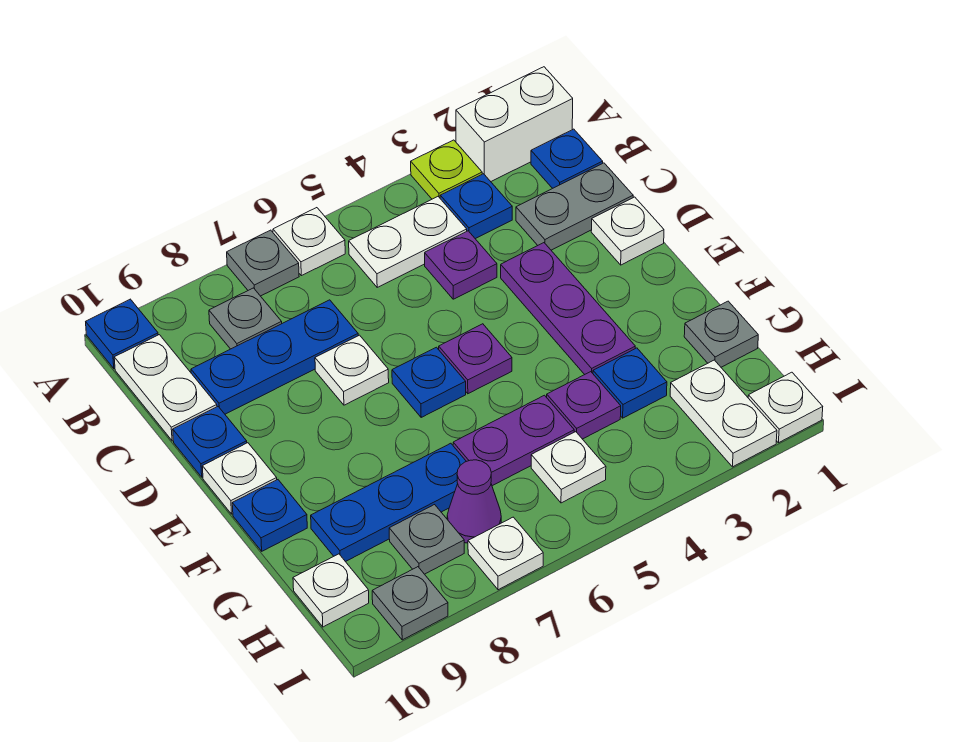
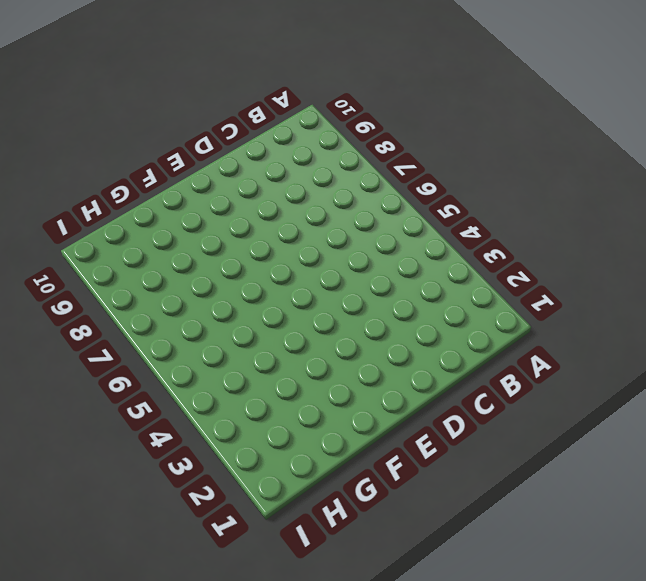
none -> white 1x2 brick [456,67,573,181]
none -> lime 1x1 plate [411,140,482,199]
none -> white 1x1 plate [273,208,345,276]
none -> grey 1x1 plate [227,230,299,296]

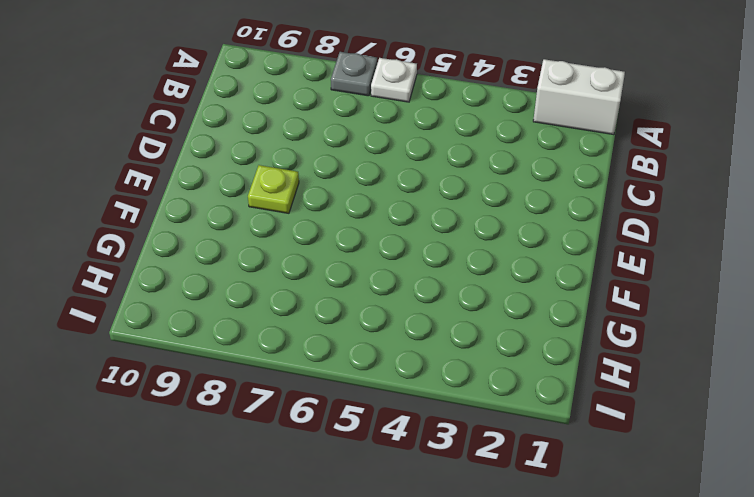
lime 1x1 plate [248,165,299,213] -> lime 1x1 plate moved to [411,140,482,199]
none -> blue 1x1 plate [86,299,158,369]
none -> blue 1x1 plate [531,129,603,188]
none -> blue 1x1 plate [440,174,512,239]
none -> white 1x2 plate [349,197,467,287]

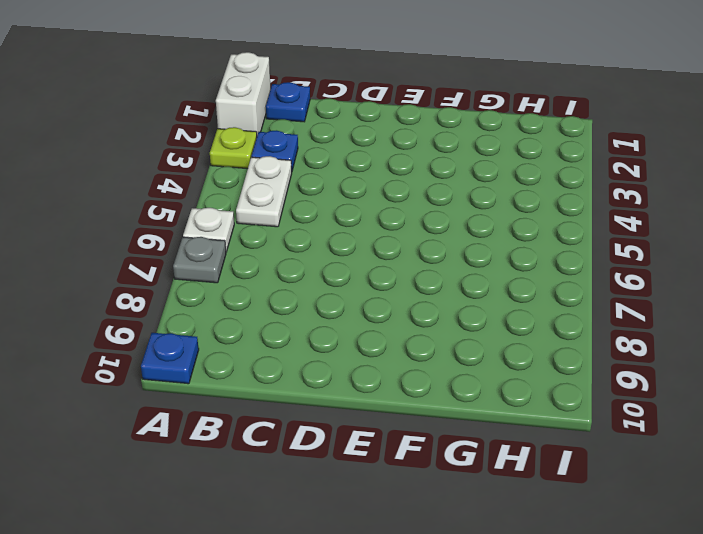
none -> grey 1x1 plate [209,288,282,349]
none -> white 1x2 plate [114,335,217,441]
none -> grey 1x2 plate [516,163,633,250]
none -> purple 1x1 plate [425,231,497,299]

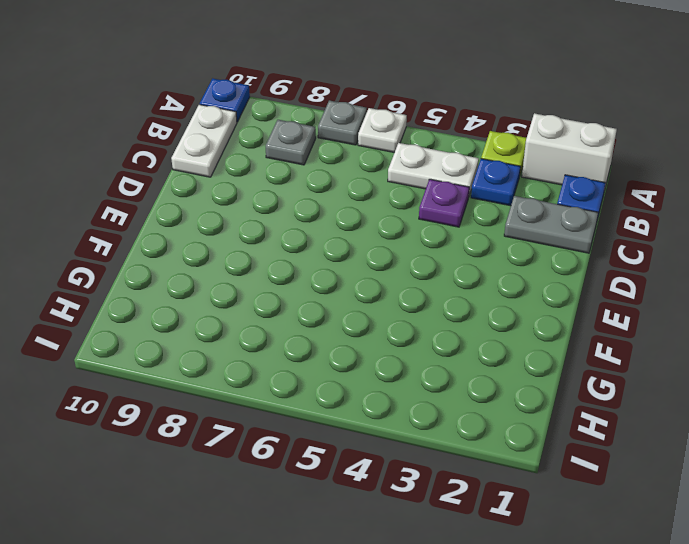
none -> blue 1x3 plate [191,300,358,414]
none -> white 1x1 plate [591,197,664,265]
none -> purple 1x3 plate [501,243,635,375]
none -> white 1x1 plate [315,335,389,405]

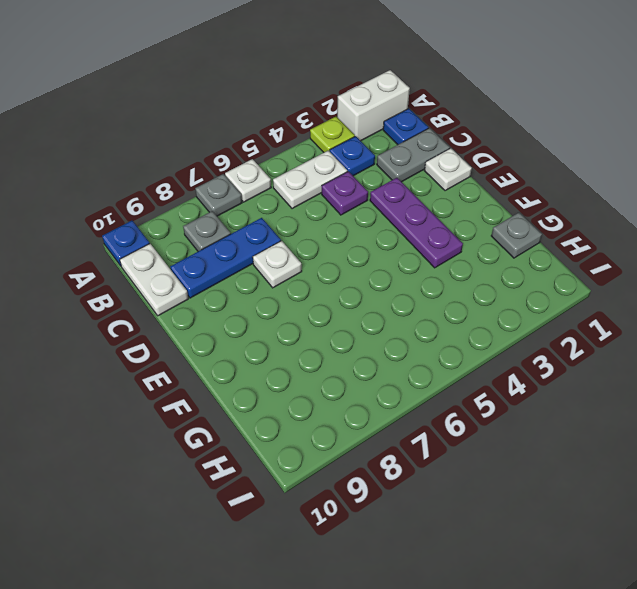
none -> blue 1x1 plate [173,407,247,477]
none -> purple 1x1 plate [439,324,512,394]
none -> blue 1x1 plate [392,347,466,417]
none -> white 1x1 plate [202,443,277,514]

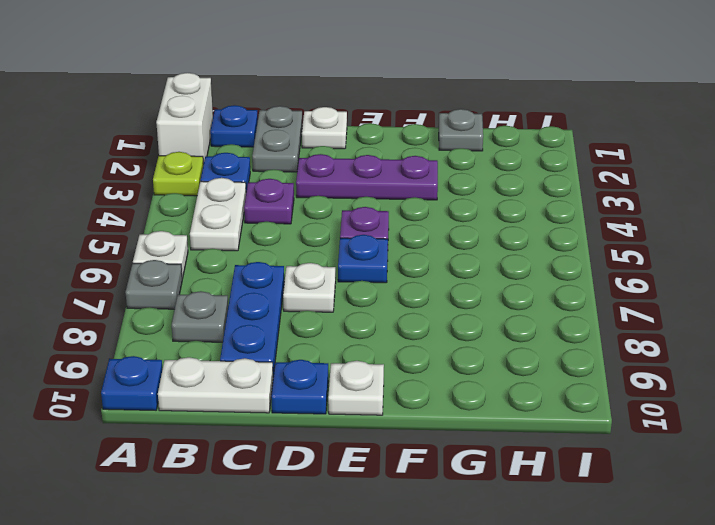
none -> blue 1x1 plate [232,480,307,551]
none -> blue 1x1 plate [593,348,667,418]
none -> purple 1x1 plate [547,372,621,439]
none -> purple 1x2 plate [453,395,574,486]

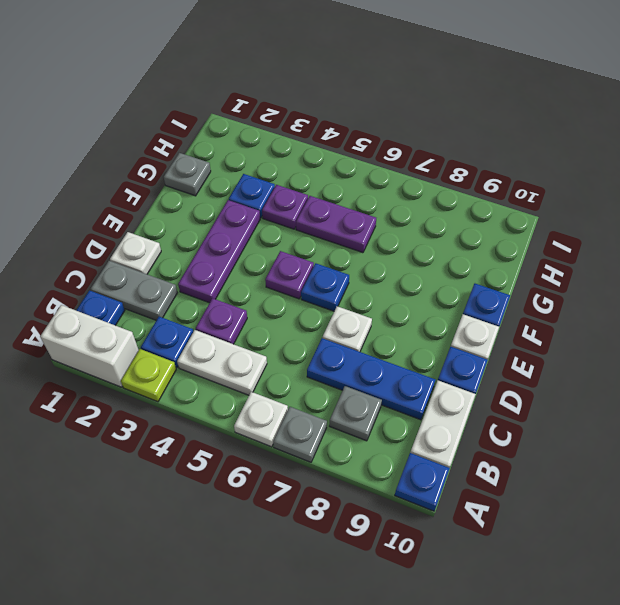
none -> blue 1x3 plate [311,443,466,562]
none -> white 1x2 plate [670,360,777,467]
none -> white 1x1 plate [531,432,606,503]
none -> purple 1x1 cone [447,460,501,543]

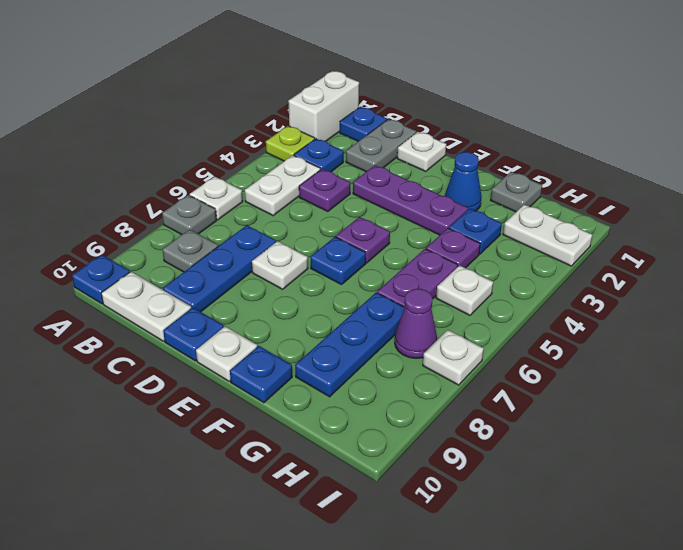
blue 1x1 cone [445,152,482,211] -> none
none -> grey 1x1 plate [389,505,464,574]
none -> white 1x1 plate [293,554,369,627]
none -> white 1x1 plate [748,372,823,443]
none -> grey 1x1 plate [372,567,448,640]

